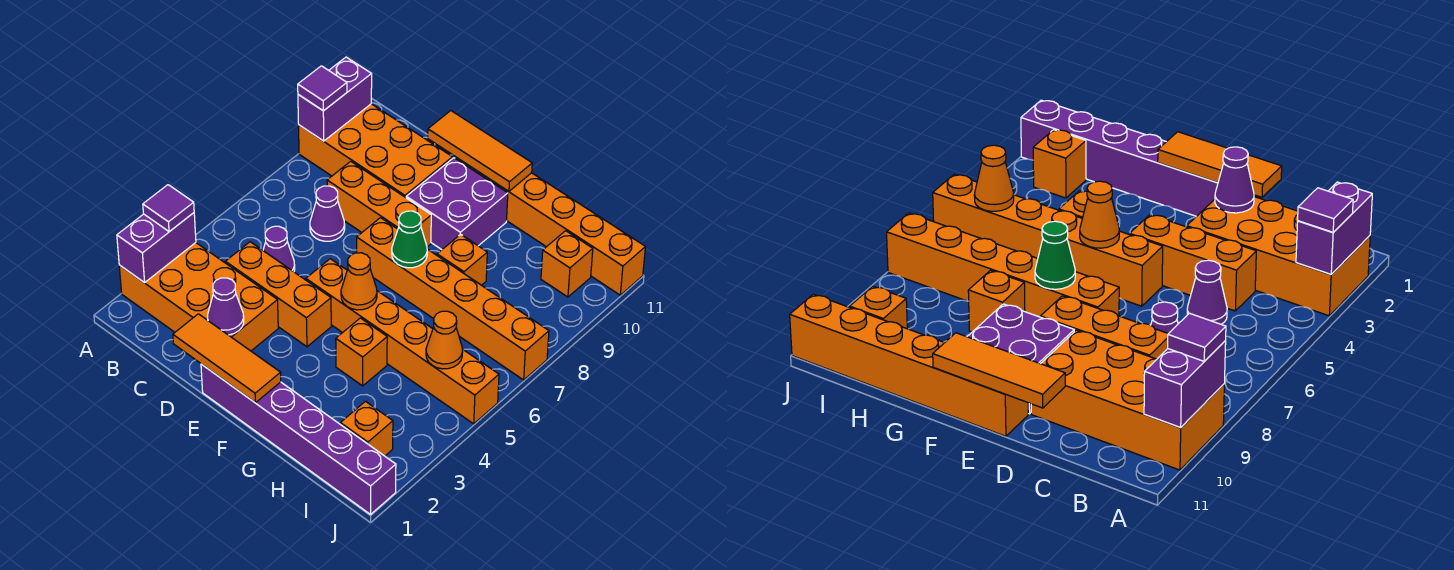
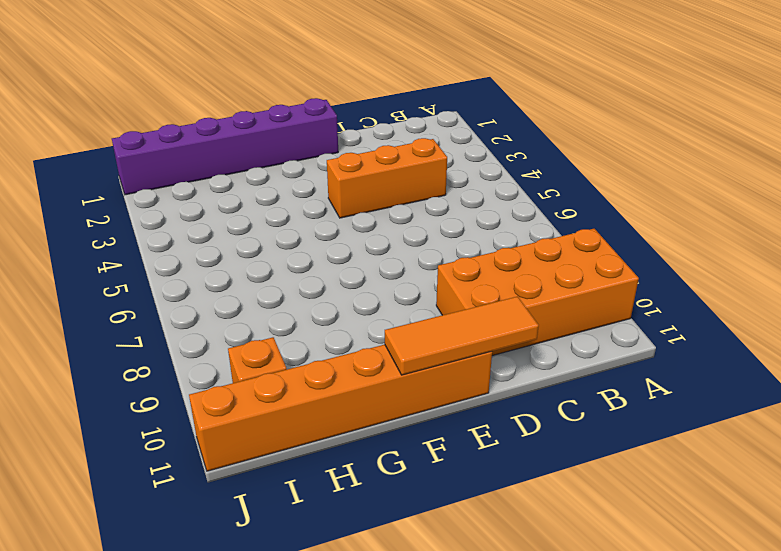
none -> orange 2x4 brick [119,243,278,351]
none -> purple 1x1 cone [263,226,295,272]
none -> purple 1x1 cone [310,186,345,241]

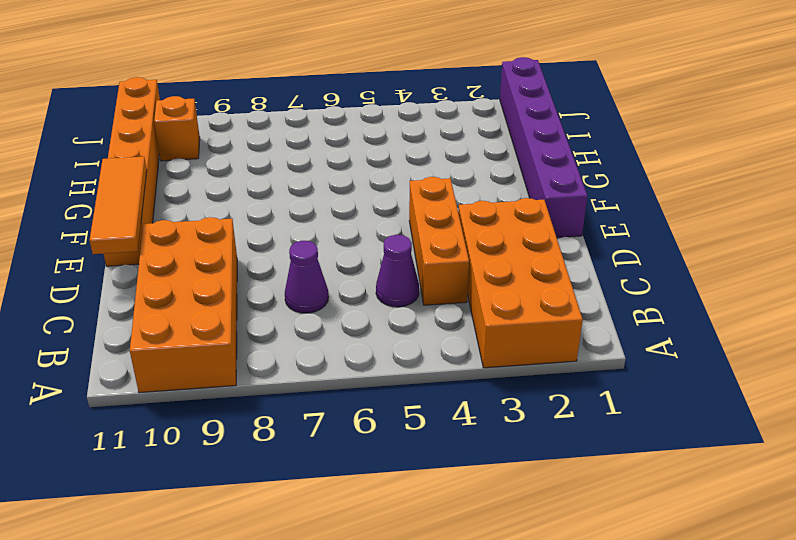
none -> orange 1x3 brick [327,161,431,247]
none -> orange 1x6 brick [306,259,499,424]
none -> orange 1x6 brick [357,218,549,380]

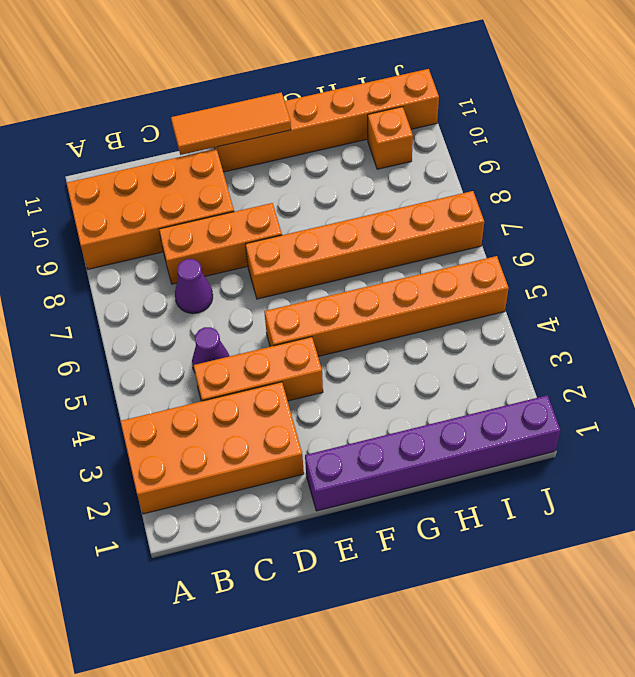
none -> purple 2x2 brick [406,158,508,250]
none -> orange 1x1 brick [336,318,387,386]
none -> orange 1x1 brick [437,234,487,285]

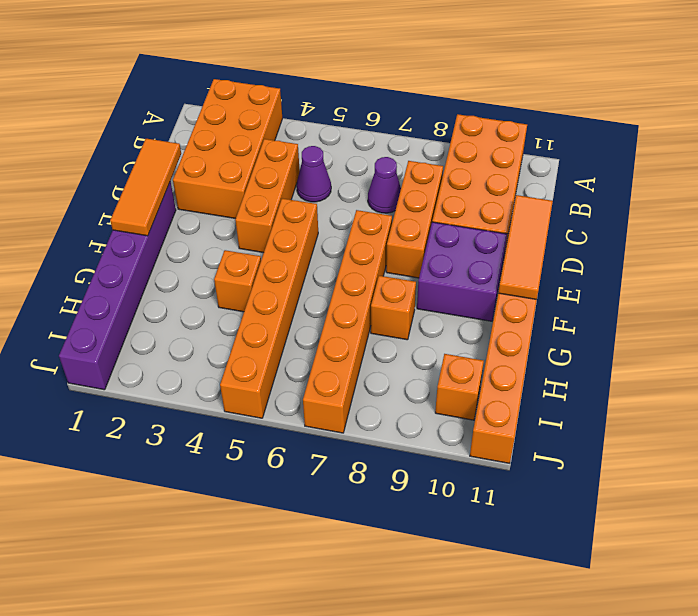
none -> orange 1x1 brick [340,401,393,456]
none -> purple 1x2 brick [117,213,196,283]
none -> purple 1x2 brick [298,57,372,141]

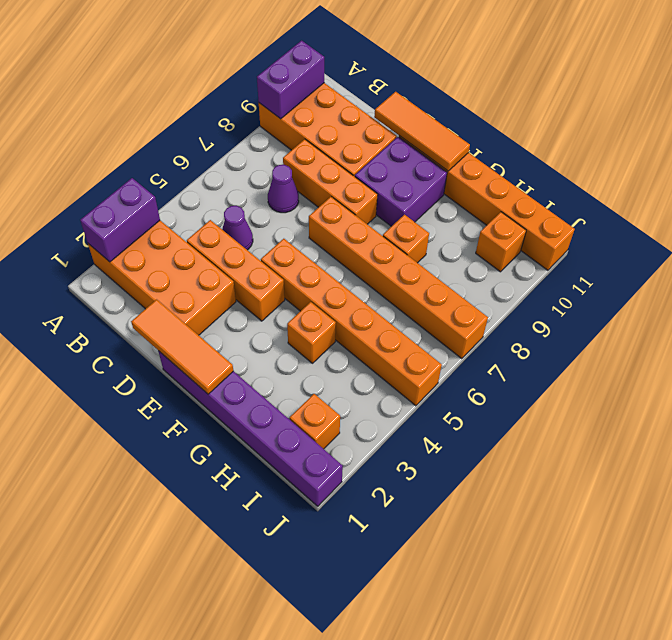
none -> purple 1x1 cone [208,278,244,335]
none -> orange 1x1 cone [341,253,377,310]
none -> green 1x1 cone [392,211,427,268]

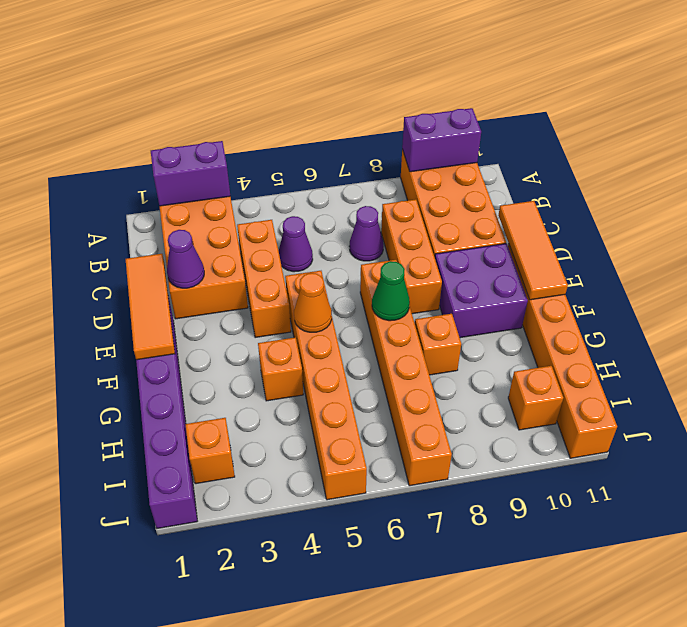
none -> orange 1x1 cone [426,311,463,369]
none -> purple 1x1 tile [143,185,194,232]
none -> purple 1x1 tile [298,66,347,111]

